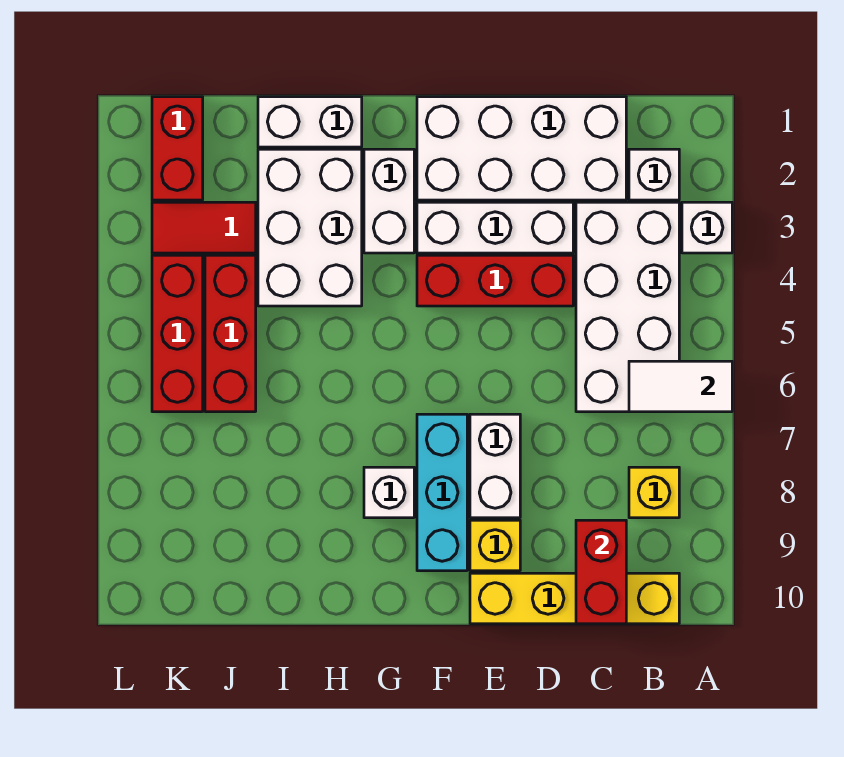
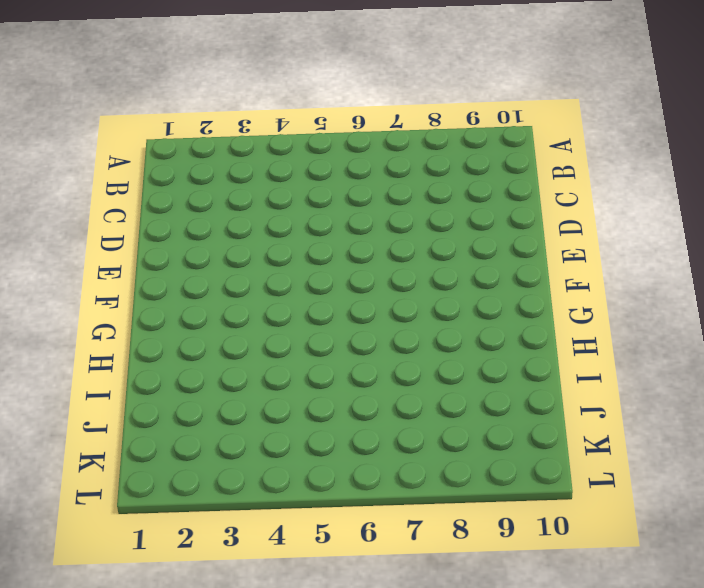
none -> white 1x1 brick [682,202,732,253]
none -> white 1x1 brick [629,149,679,200]
none -> white 2x4 brick [576,202,679,412]

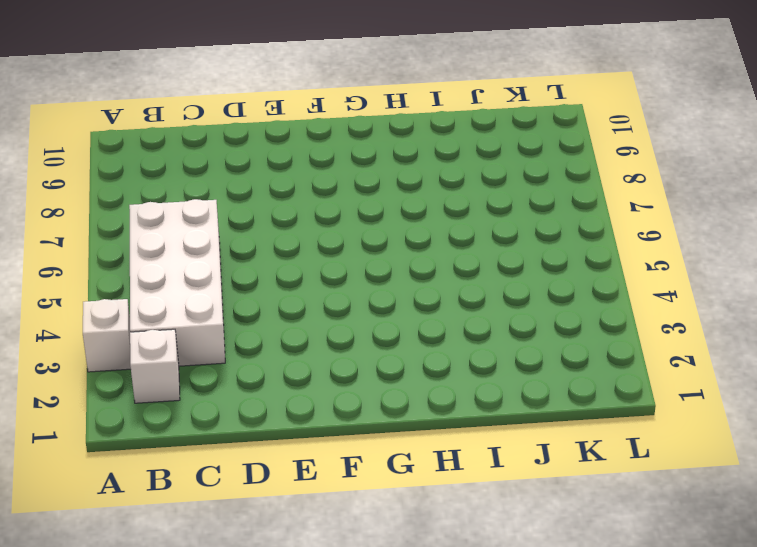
none -> yellow 1x1 brick [629,467,679,518]
none -> yellow 1x4 brick [470,573,679,624]
none -> white 2x4 brick [417,97,626,200]

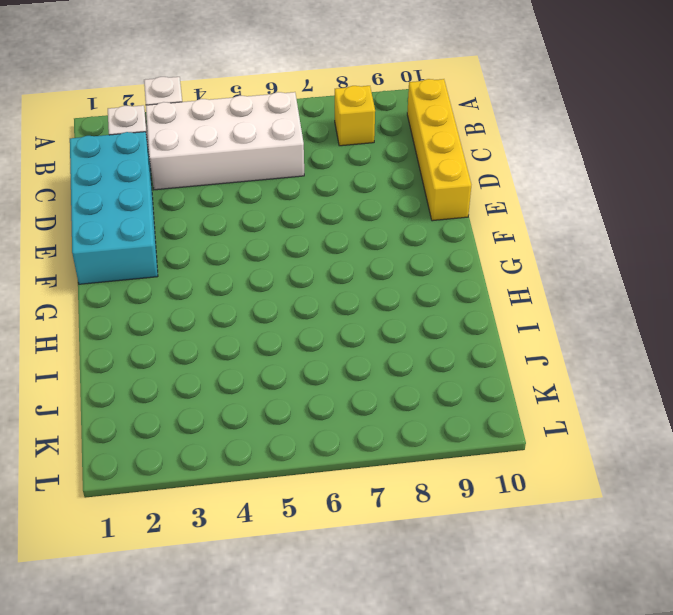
cyan 2x4 brick [70,132,158,284] -> white 2x4 brick [417,97,626,200]
none -> white 1x3 brick [417,202,573,253]
none -> red 1x3 brick [417,255,573,306]
none -> white 1x2 brick [470,414,520,518]

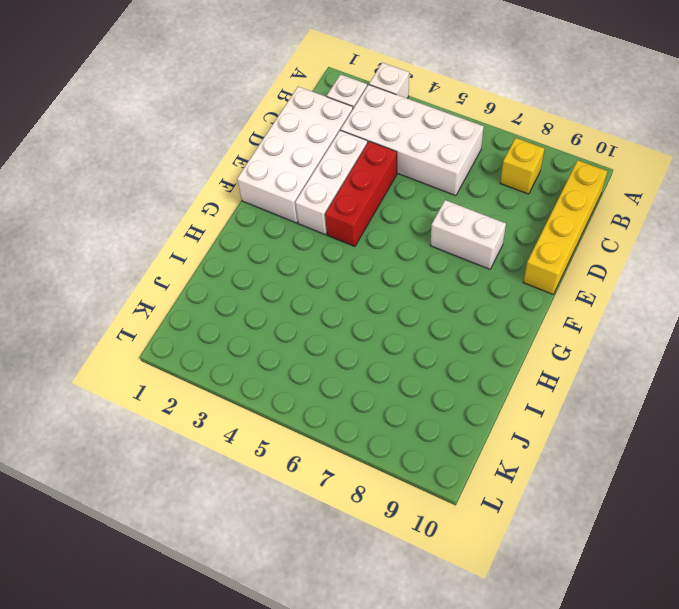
none -> yellow 1x1 brick [470,520,520,571]
none -> cyan 1x3 brick [417,414,467,571]
none -> white 1x2 brick [364,149,414,253]

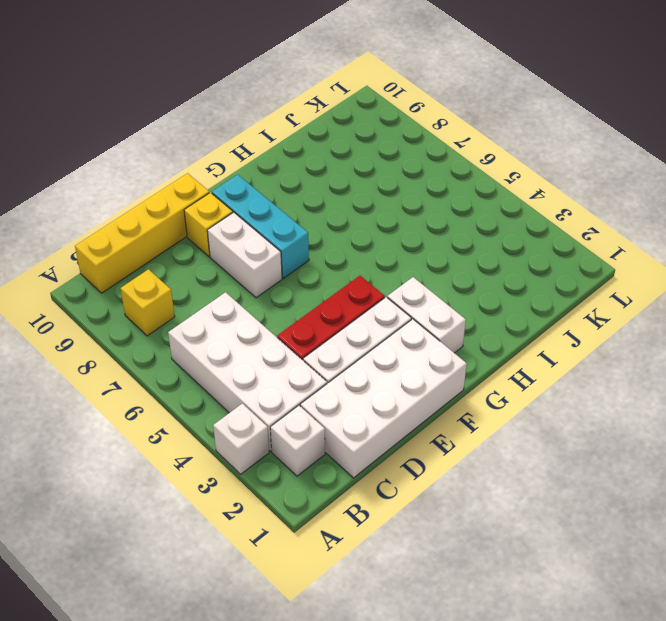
none -> white 1x1 brick [364,467,414,518]
none -> white 1x2 brick [258,97,362,147]
none -> white 2x3 brick [258,149,362,306]

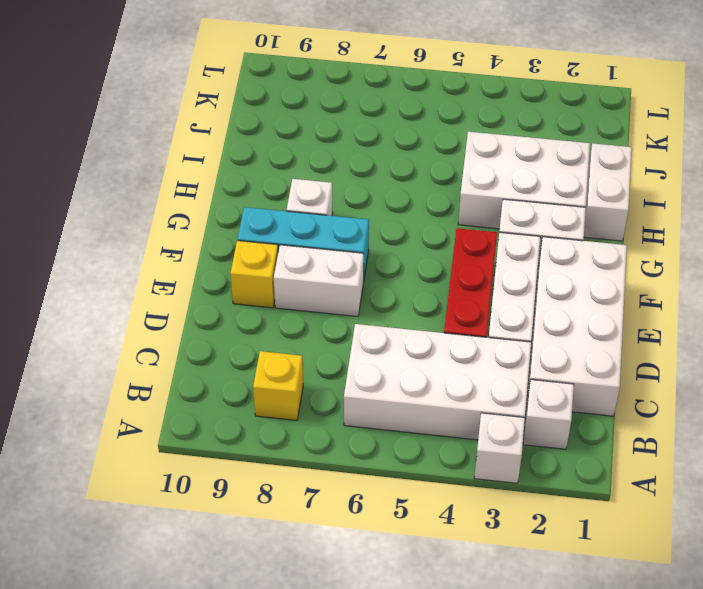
none -> yellow 1x4 brick [470,573,679,624]
none -> red 1x2 tile [152,202,256,253]
none -> red 1x3 brick [205,255,256,412]

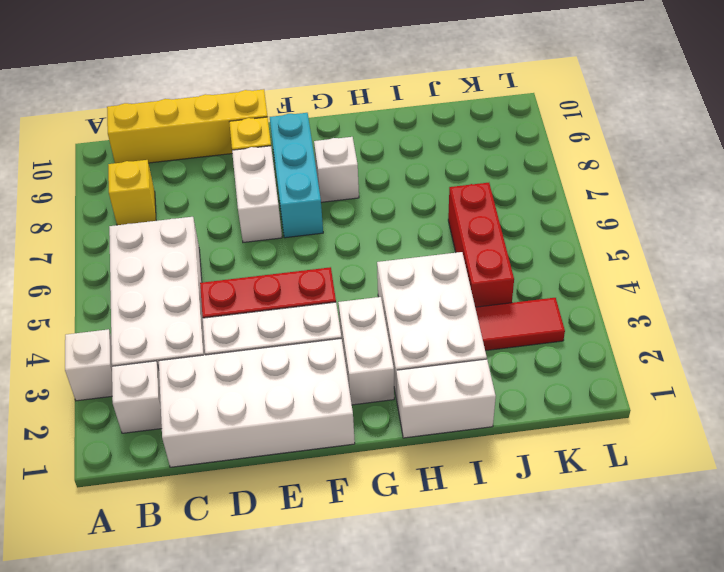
none -> red 1x2 brick [152,97,203,200]
none -> red 1x3 brick [152,255,203,412]
none -> white 1x2 tile [629,361,732,412]

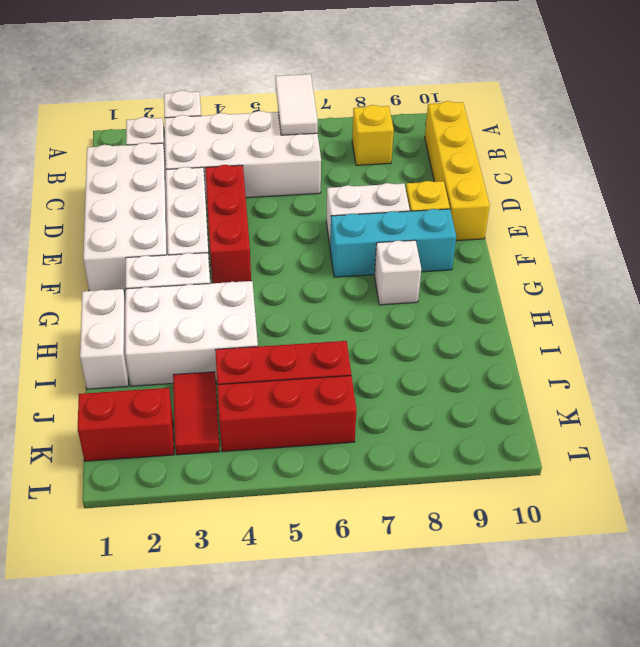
none -> red 1x2 brick [576,520,626,624]

